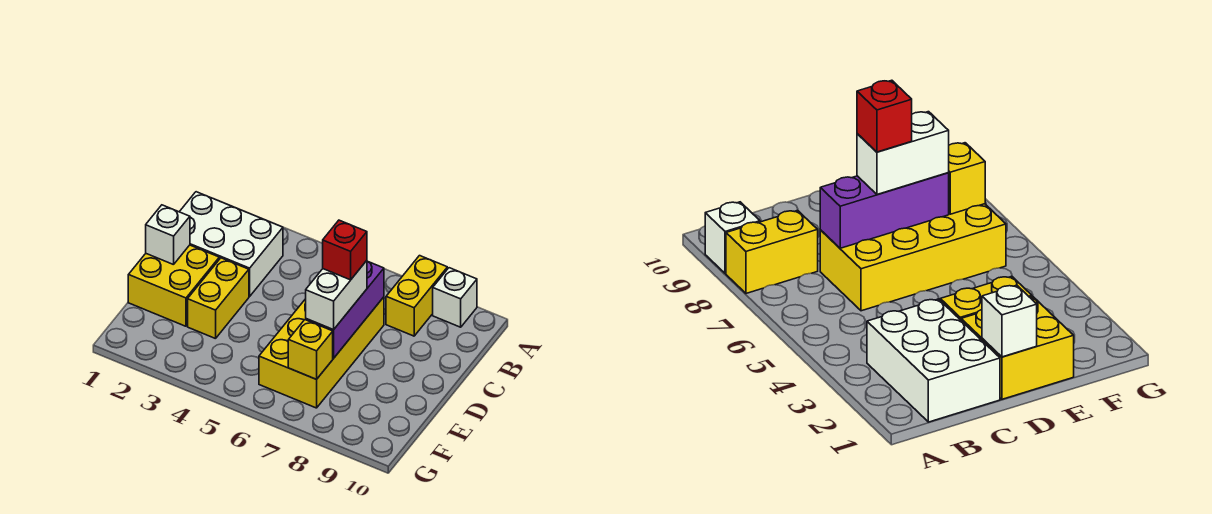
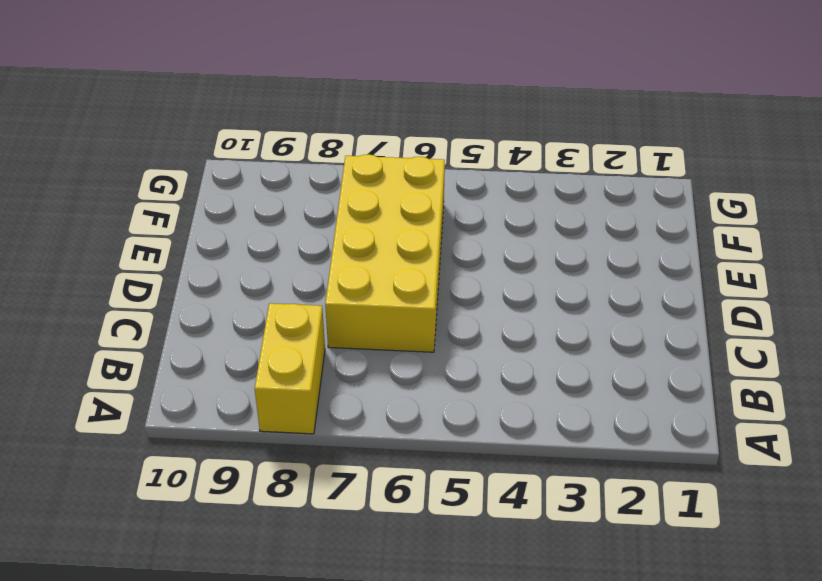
none -> white 1x1 brick [433,268,477,327]
none -> white 2x3 brick [180,192,283,297]

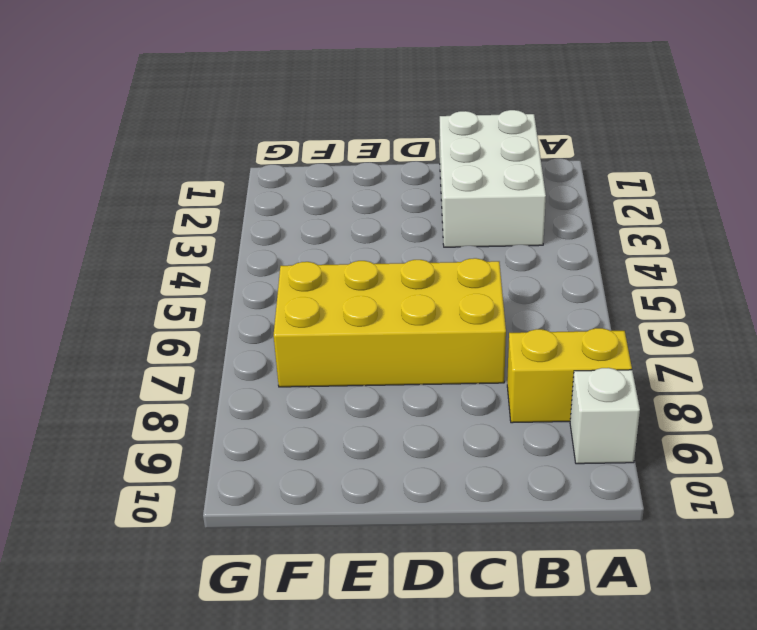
none -> yellow 2x2 brick [128,245,219,326]
none -> yellow 1x2 brick [188,258,249,339]

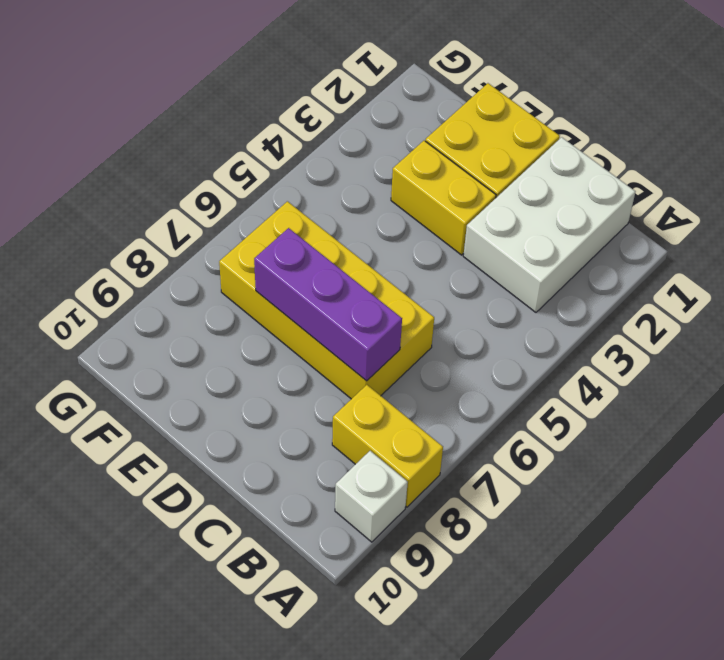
none -> white 1x1 brick [146,205,190,265]
none -> yellow 1x1 brick [288,320,333,379]

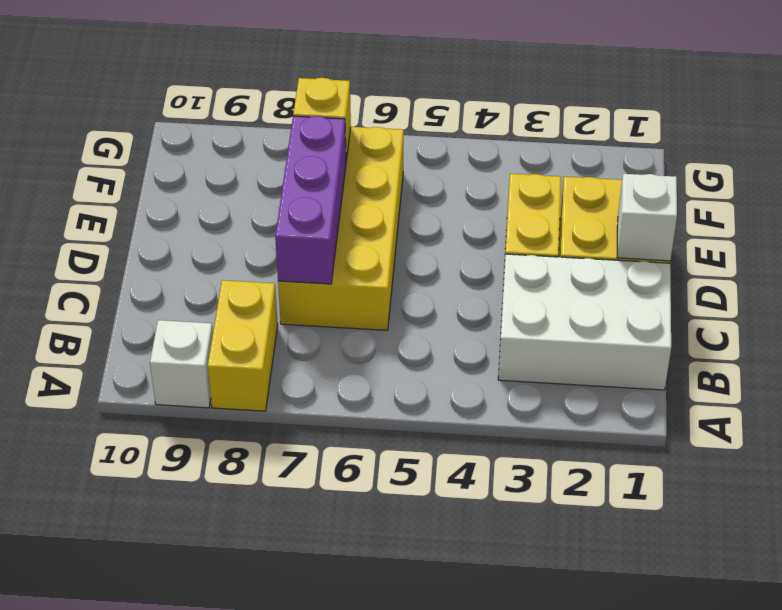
none -> white 1x2 brick [306,261,367,330]
none -> red 1x1 brick [323,220,367,280]

